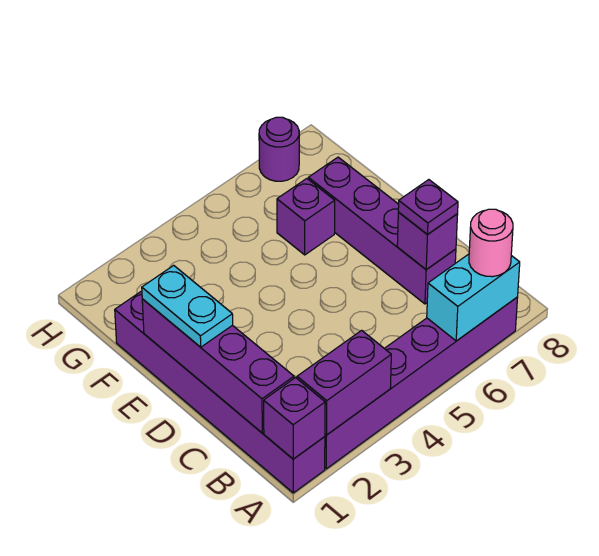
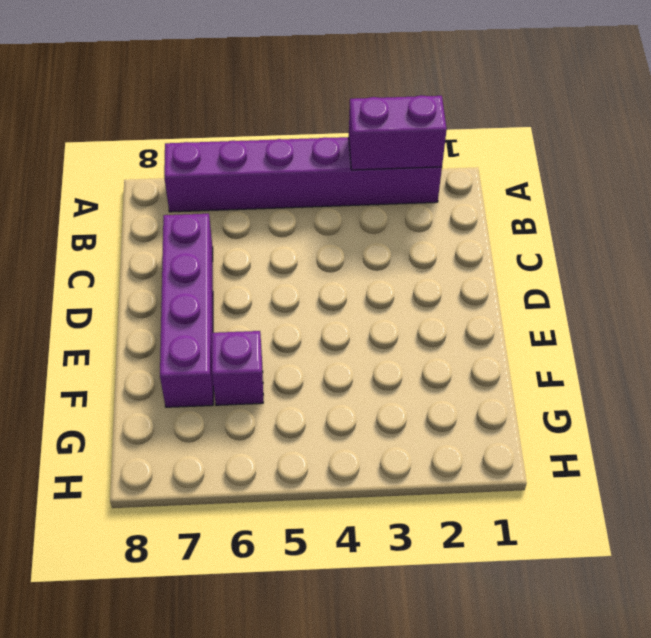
none -> purple 1x6 brick [115,291,325,493]
none -> purple 1x1 round brick [259,117,299,181]
none -> purple 1x1 brick [264,378,325,459]

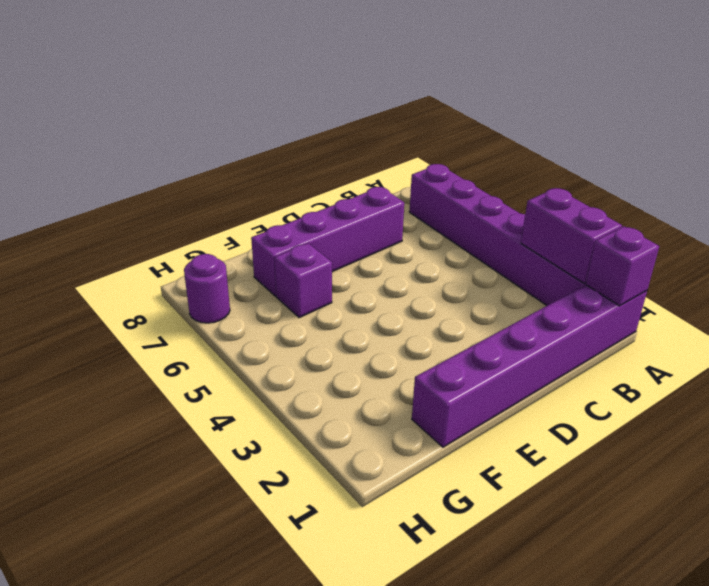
none -> cyan 1x2 brick [427,254,520,341]
none -> purple 1x4 brick [142,299,294,433]
none -> purple 1x1 brick [397,212,458,270]

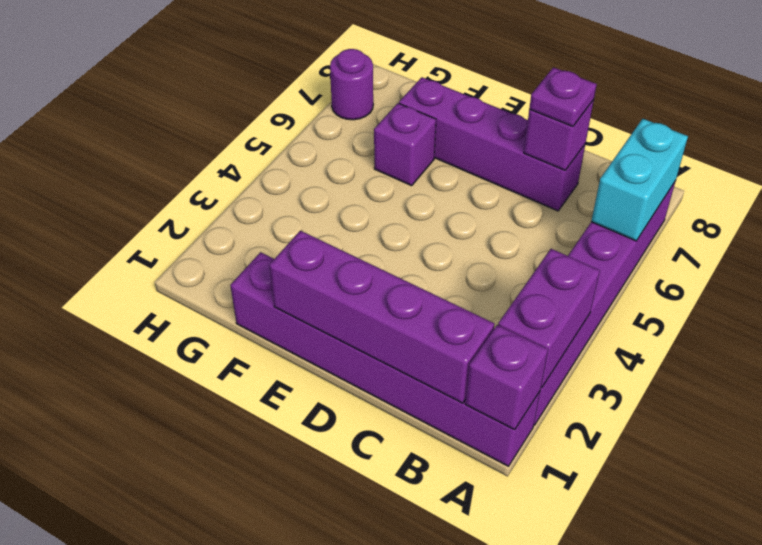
none -> pink 1x1 round brick [469,209,513,277]
none -> cyan 1x2 plate [142,265,233,347]

